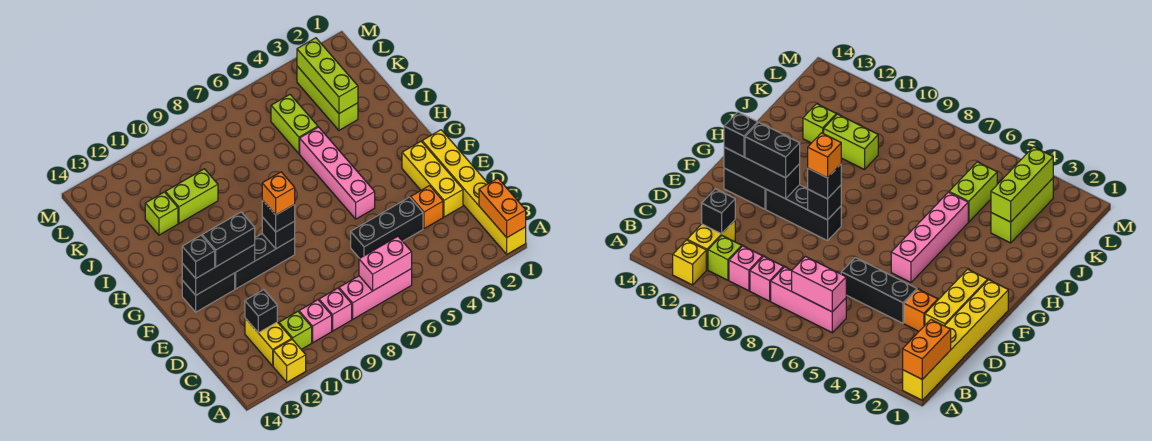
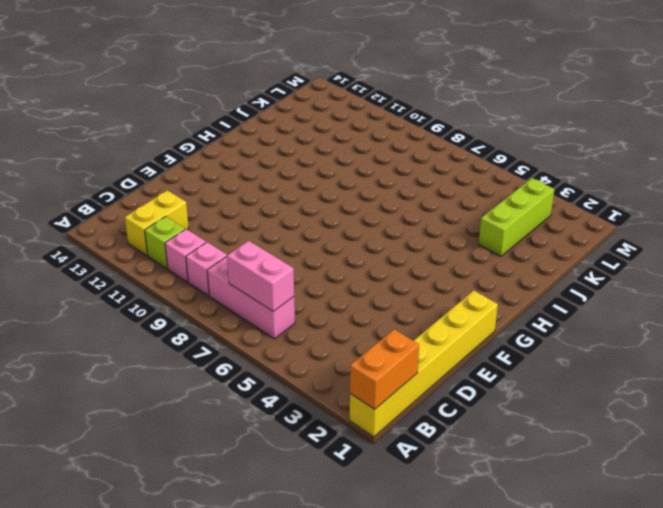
none -> yellow 1x1 brick [273,339,306,382]
none -> yellow 1x3 brick [402,141,463,217]
none -> orange 1x1 brick [411,186,443,229]

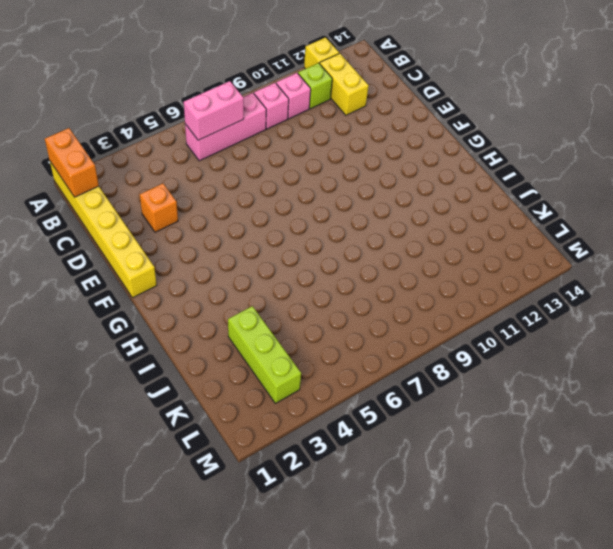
none -> yellow 1x3 brick [402,141,463,217]
none -> black 1x3 brick [351,197,423,258]
none -> pink 1x4 brick [300,127,375,219]

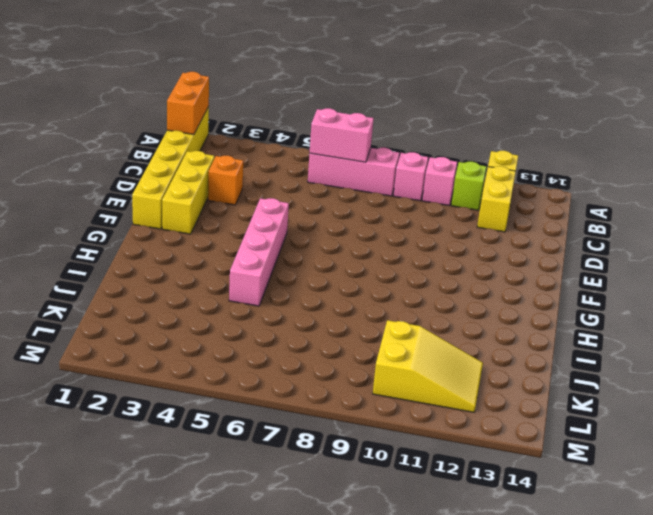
yellow 2x3 slope [373,320,483,412] -> none
none -> black 1x3 brick [351,197,423,258]
none -> black 1x3 brick [235,234,295,289]
none -> black 1x2 brick [182,273,235,312]

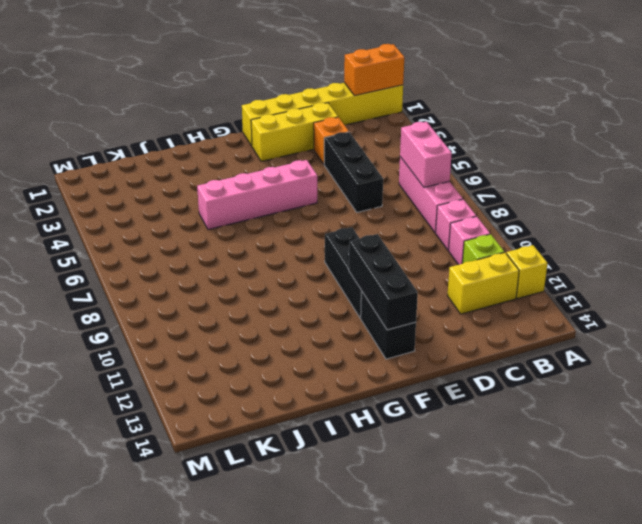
none -> lime 1x3 brick [297,66,358,130]
none -> lime 1x2 brick [271,95,318,154]
none -> lime 1x2 brick [165,169,218,223]

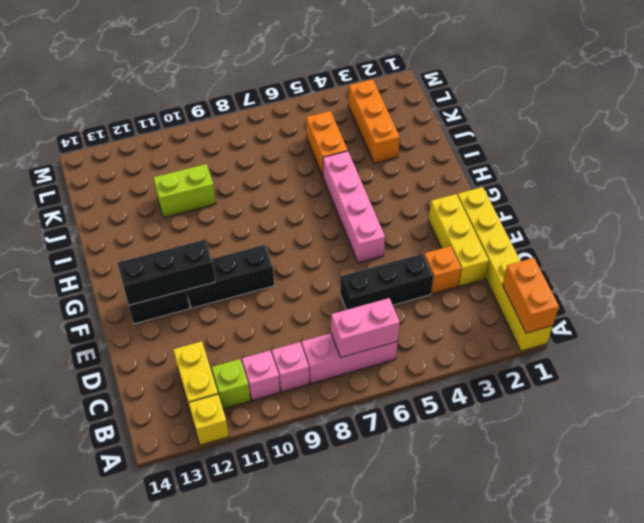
orange 1x3 brick [348,79,400,163] -> lime 1x3 brick [297,66,358,130]
orange 1x2 brick [306,111,348,176] -> lime 1x2 brick [271,95,318,154]
none -> lime 1x1 brick [145,192,178,235]
none -> black 1x1 brick [245,290,277,333]
none -> black 1x1 brick [262,217,295,249]

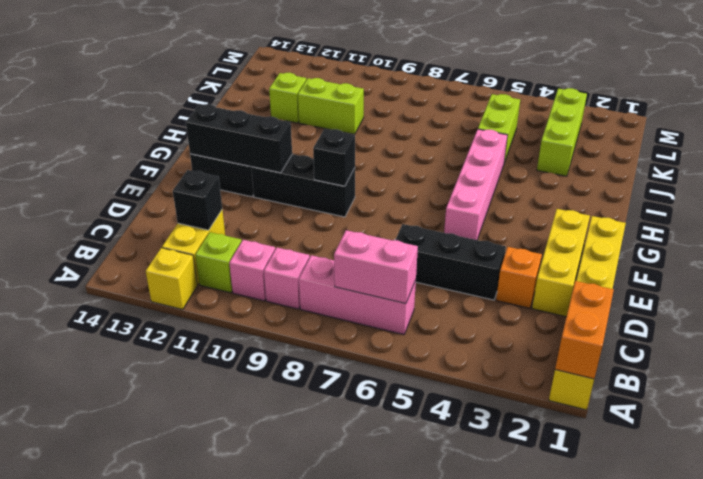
none -> lime 1x3 brick [297,38,358,113]
none -> black 1x1 brick [262,200,295,232]
none -> black 1x2 brick [202,212,255,267]

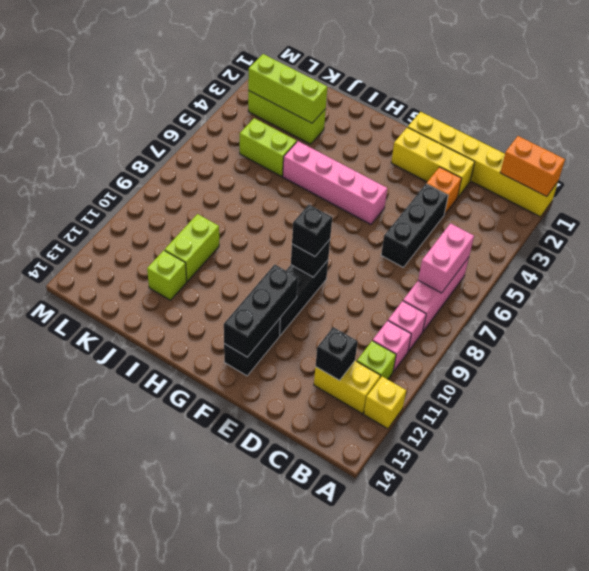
none -> black 1x2 brick [202,212,255,267]
none -> black 1x1 brick [182,236,215,278]
none -> orange 1x1 brick [262,172,295,215]

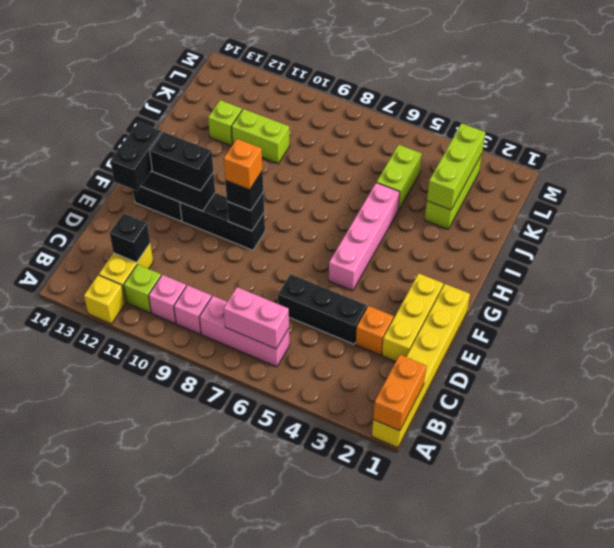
black 1x2 brick [110,122,162,191] -> black 1x1 brick [182,236,215,278]

